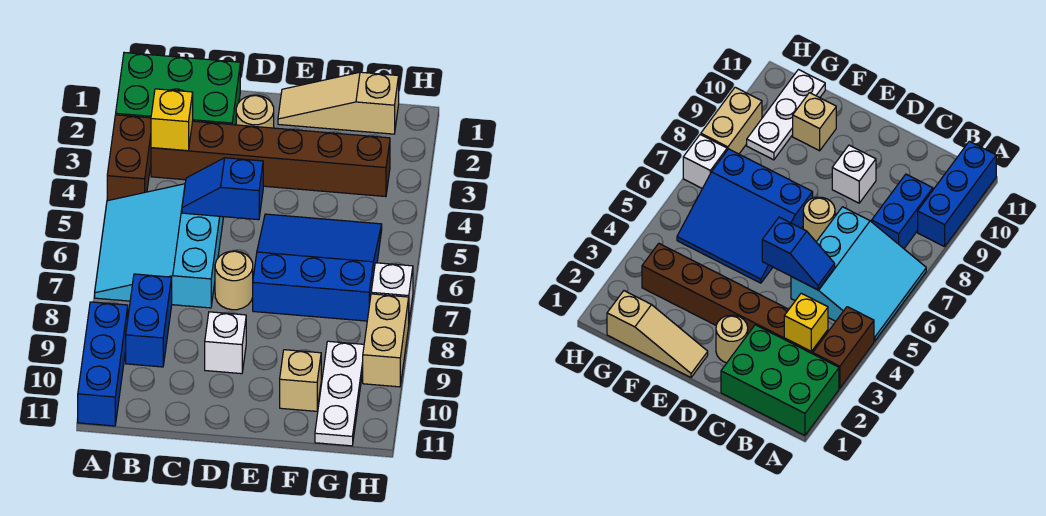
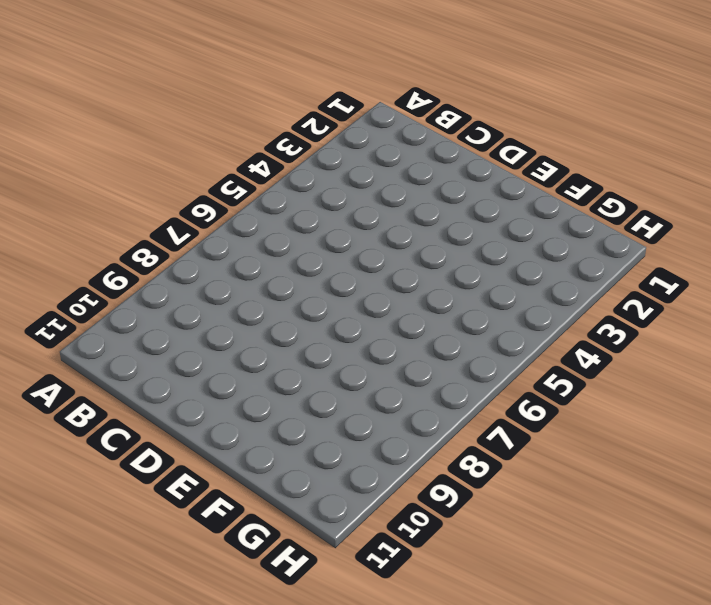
none -> green 2x3 brick [116,53,240,125]
none -> brown 1x2 brick [107,115,151,201]
none -> cyan 3x3 slope [95,184,223,308]

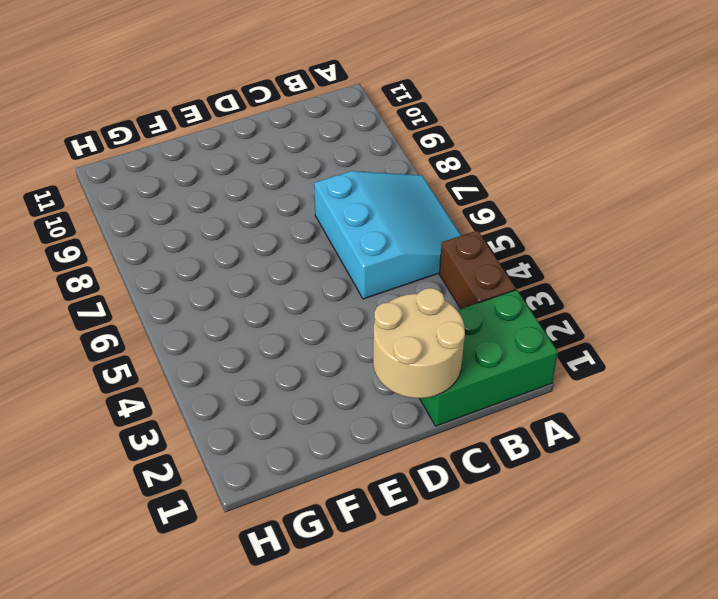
tan 2x2 round brick [373,288,465,398] -> none
none -> blue 1x3 brick [78,302,128,426]
none -> brown 1x6 brick [151,121,390,197]
none -> blue 1x2 brick [126,274,172,367]

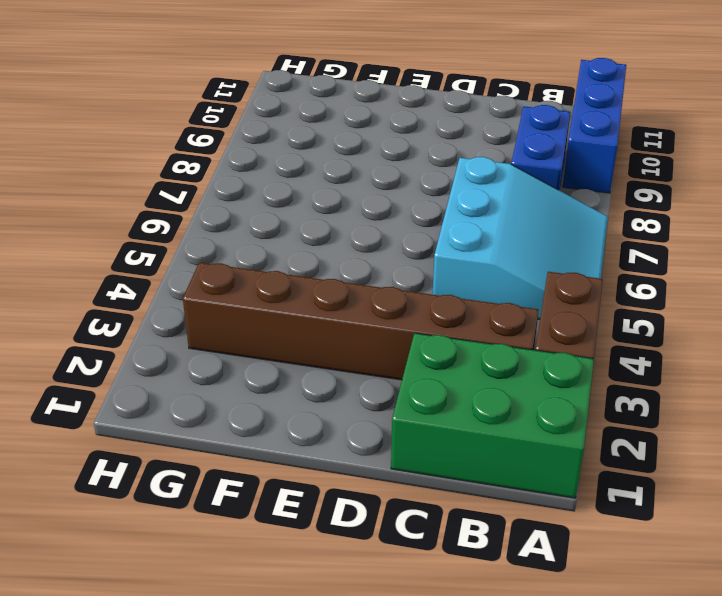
none -> tan 1x1 round brick [236,95,274,128]
none -> tan 1x1 round brick [215,251,253,310]
none -> white 1x1 brick [205,312,246,374]

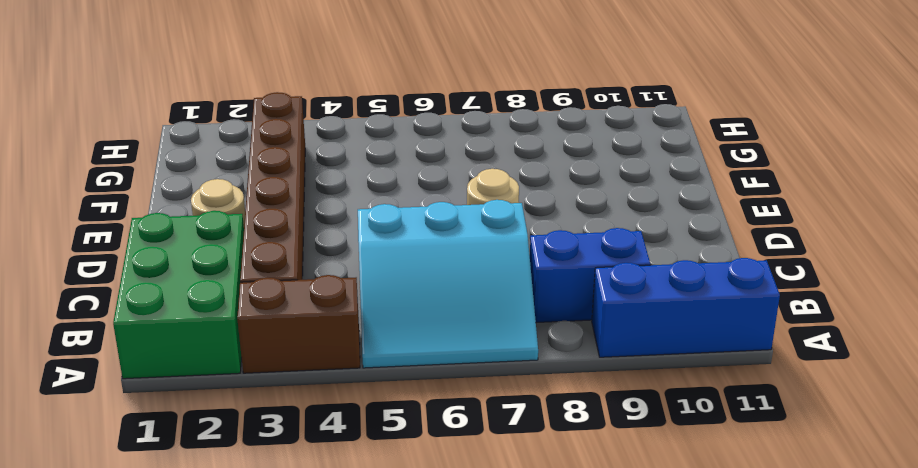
none -> white 1x1 brick [205,312,246,374]
none -> tan 1x3 slope [278,72,399,134]
none -> blue 3x3 slope [253,214,382,321]

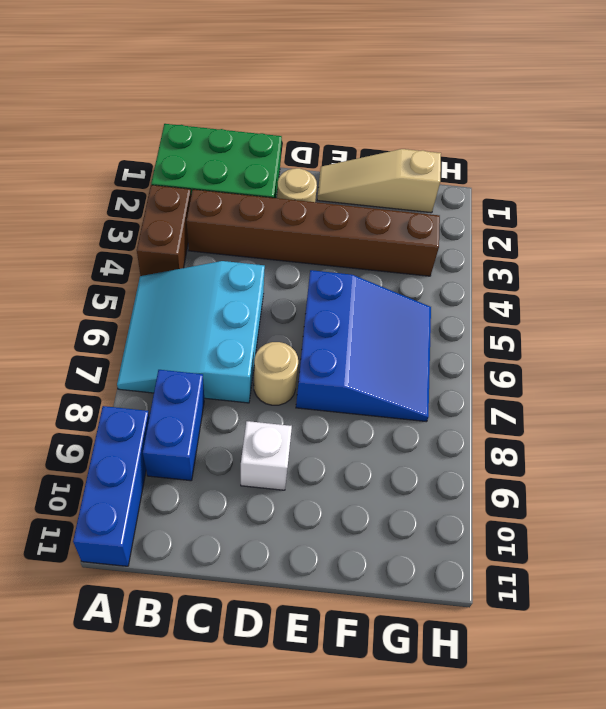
blue 3x3 slope [296,270,431,422] -> blue 3x3 slope turned to [253,214,382,321]
none -> tan 1x1 brick [280,350,321,411]
none -> white 1x3 plate [315,341,364,446]
none -> white 1x1 brick [371,263,413,320]

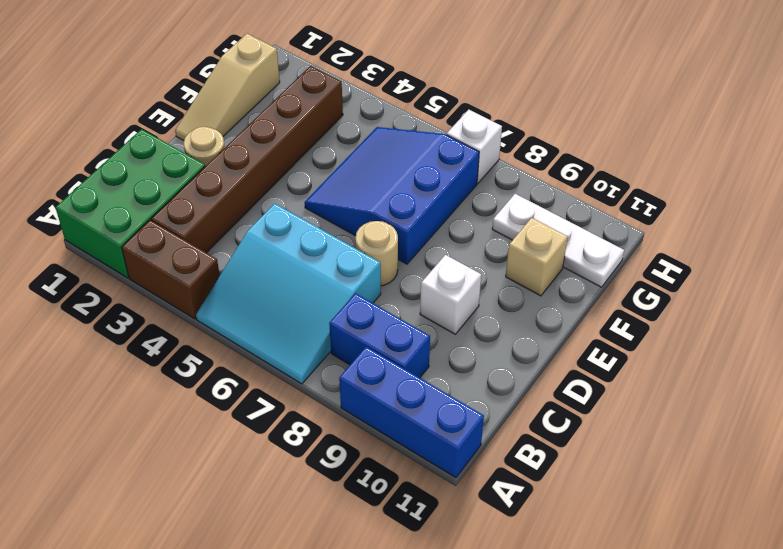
none -> tan 1x2 brick [363,294,409,387]
none -> yellow 1x1 brick [151,89,193,151]
none -> blue 1x2 slope [182,158,263,220]

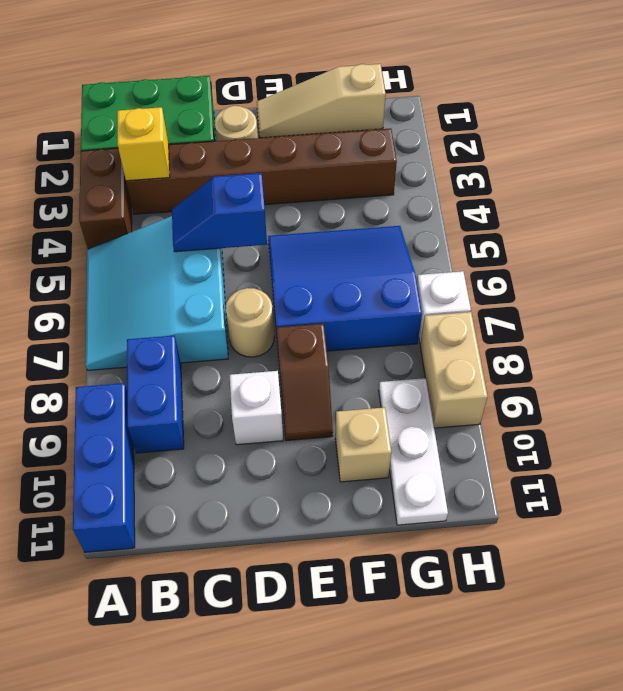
brown 1x2 slope [277,324,333,441] -> none

